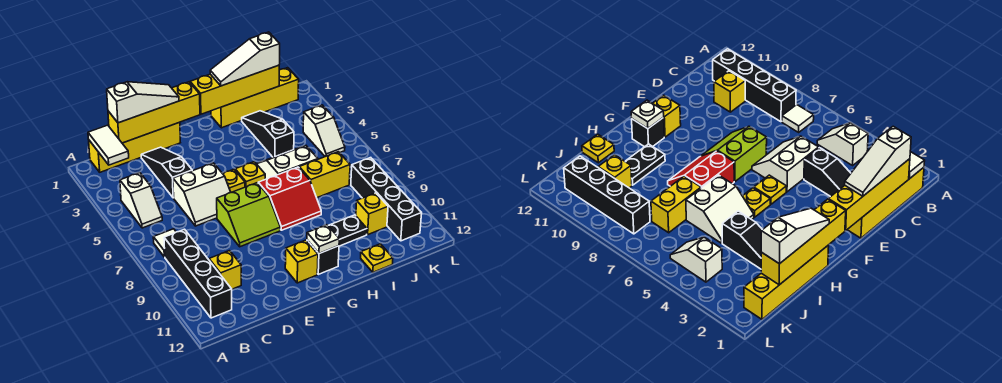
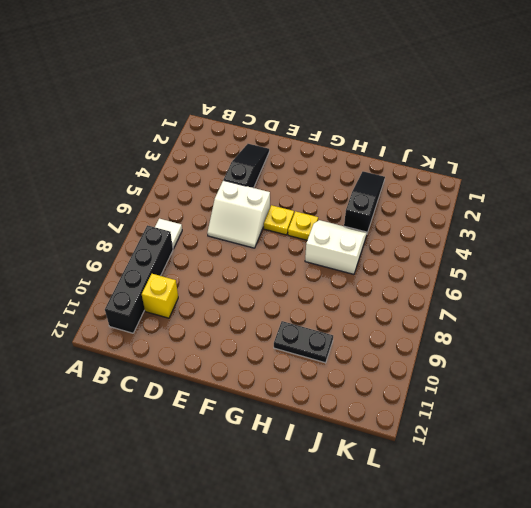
none -> yellow 1x4 brick [89,122,180,172]
none -> white 1x2 slope [120,173,162,228]
none -> lime 2x2 slope [217,183,280,247]

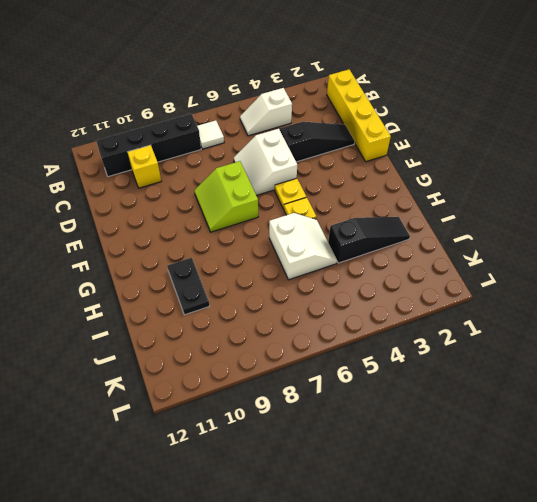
none -> yellow 1x1 brick [285,240,318,283]
none -> red 2x2 slope [258,167,321,230]
none -> black 1x1 brick [307,240,339,274]

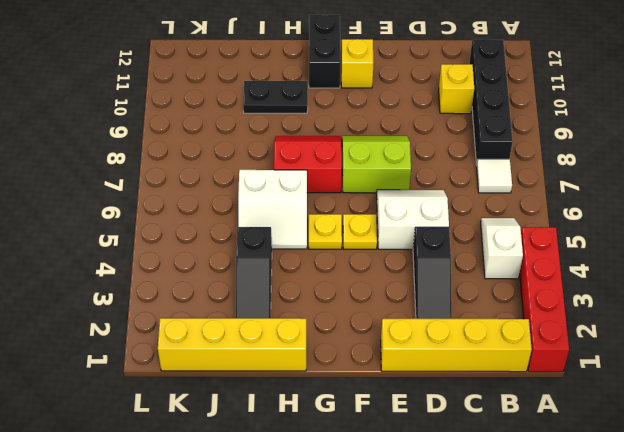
red 1x4 brick [520,227,569,372] -> none
black 1x2 brick [309,15,341,88] -> black 1x1 brick [307,240,339,274]
none -> yellow 1x2 brick [299,152,350,198]
none -> yellow 1x1 plate [361,244,393,272]
none -> yellow 1x1 brick [356,193,388,234]

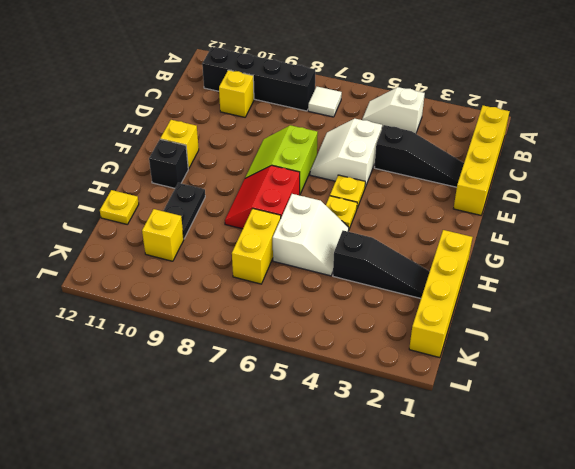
none -> white 1x2 slope [303,105,345,157]
none -> black 1x4 brick [351,158,422,241]
none -> white 1x2 tile [88,125,129,165]

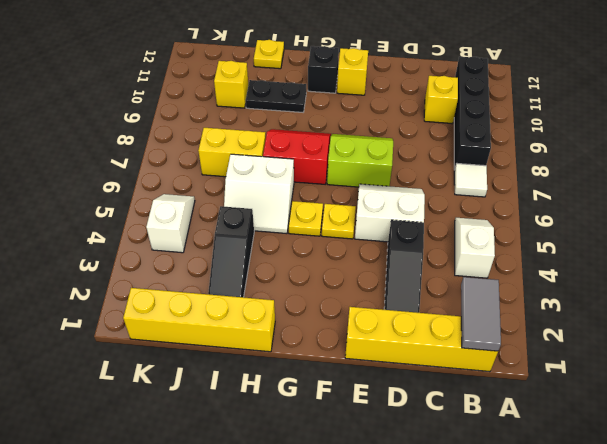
grey 1x2 tile [461,277,501,351] -> white 1x2 tile [88,125,129,165]
none -> black 1x4 brick [351,158,422,241]
none -> yellow 1x4 brick [108,82,200,143]
none -> yellow 1x4 brick [190,65,279,114]

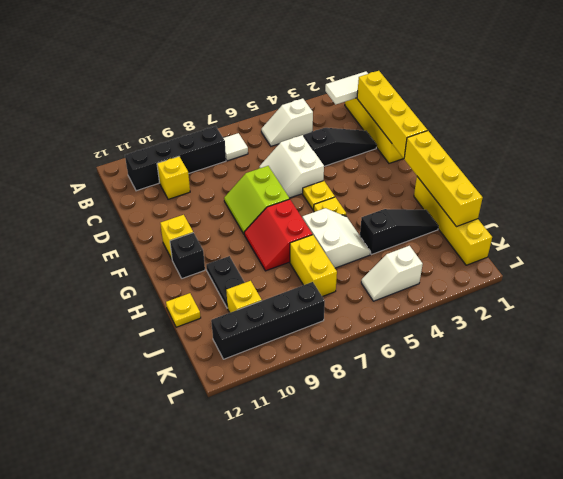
none -> white 1x1 plate [307,225,339,253]
none -> white 1x3 slope [107,82,179,123]
none -> white 1x3 slope [210,32,280,86]

